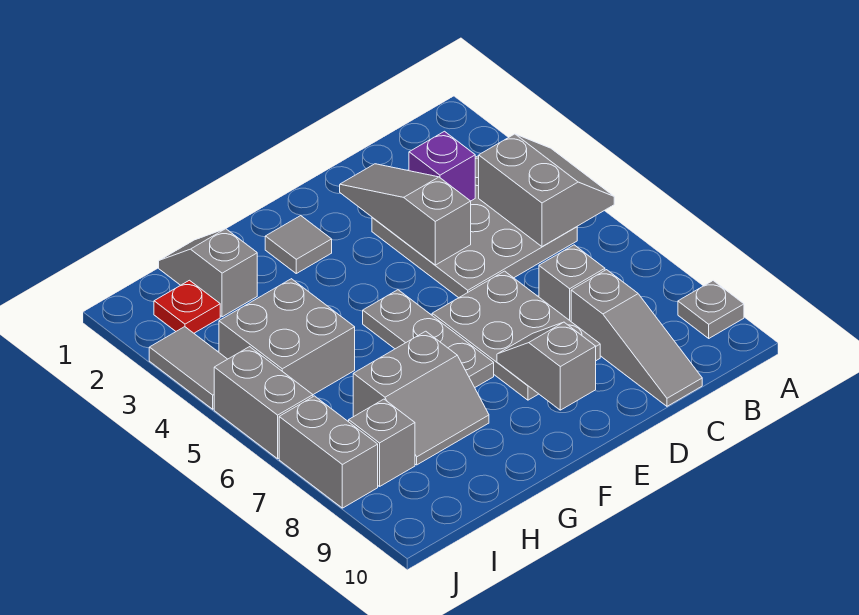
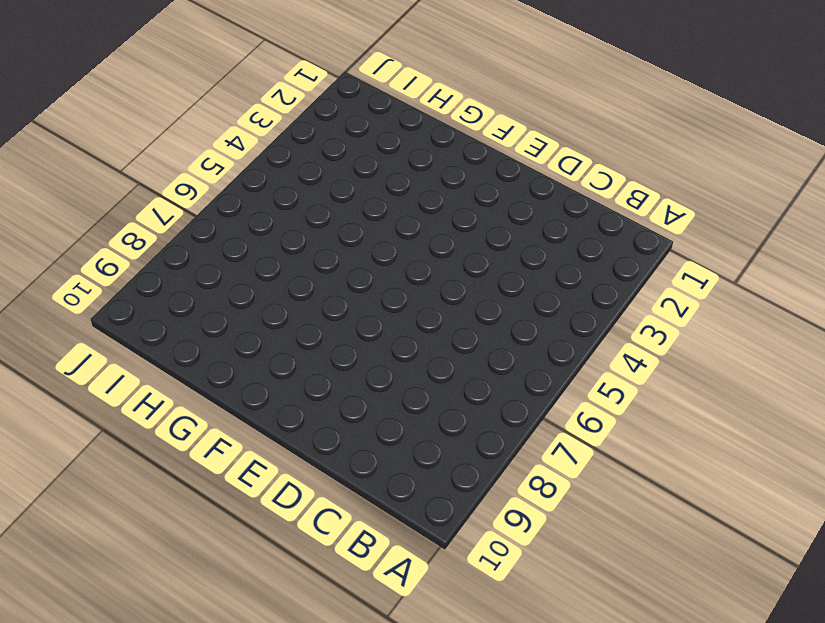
none -> grey 1x1 plate [678,281,744,338]
none -> grey 3x3 plate [372,156,577,298]
none -> grey 1x1 brick [539,245,605,321]

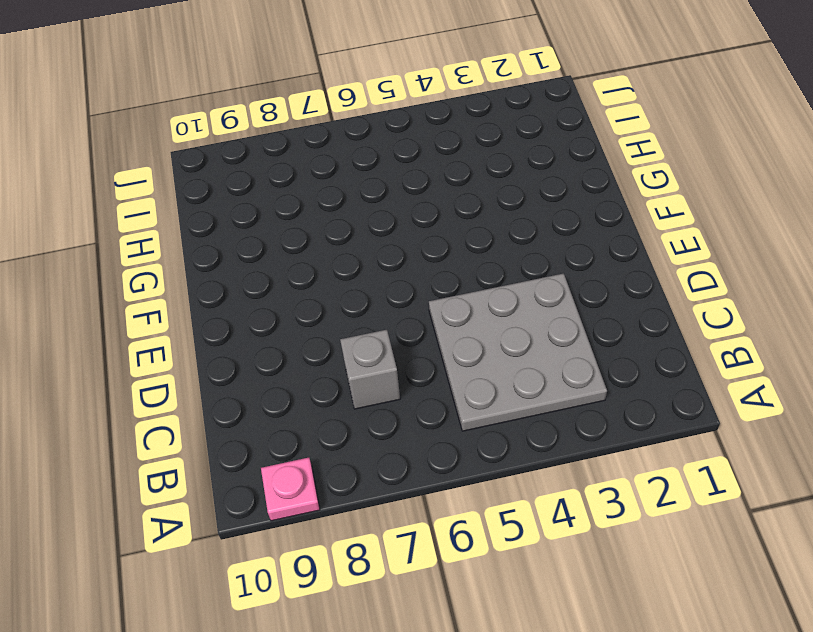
pink 1x1 plate [261,458,320,521] -> grey 1x1 plate [678,281,744,338]
none -> grey 1x3 slope [571,270,702,406]
none -> grey 2x3 plate [432,271,600,400]
none -> grey 1x1 tile [265,216,332,273]

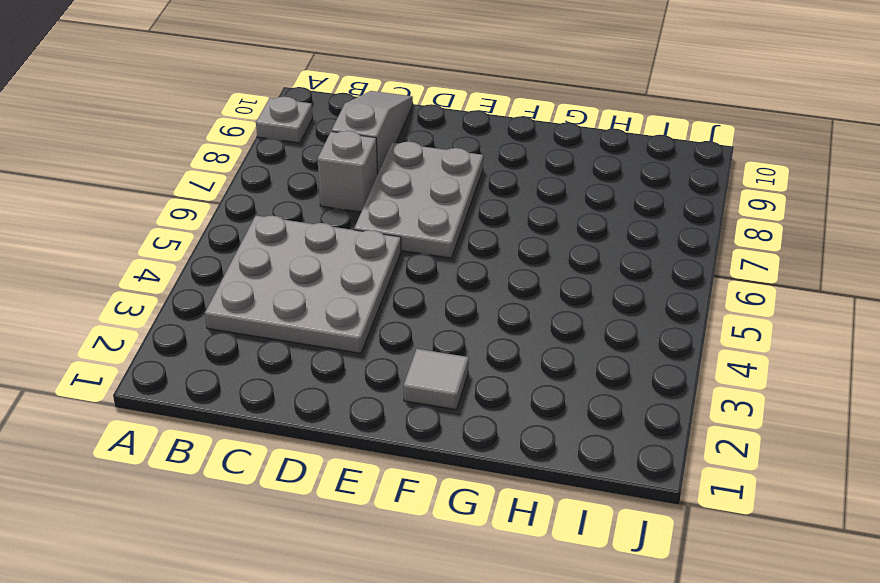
none -> grey 1x3 plate [363,290,494,387]
none -> grey 2x2 slope [353,331,489,465]
none -> grey 1x2 slope [159,229,257,317]

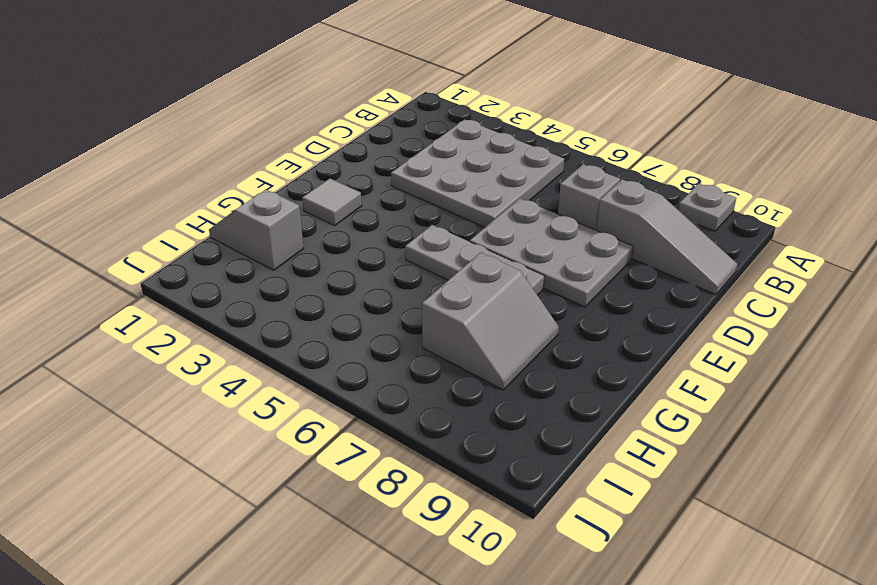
none -> grey 2x2 brick [219,279,355,395]
none -> red 1x1 plate [154,280,220,333]
none -> grey 1x1 brick [349,399,415,486]

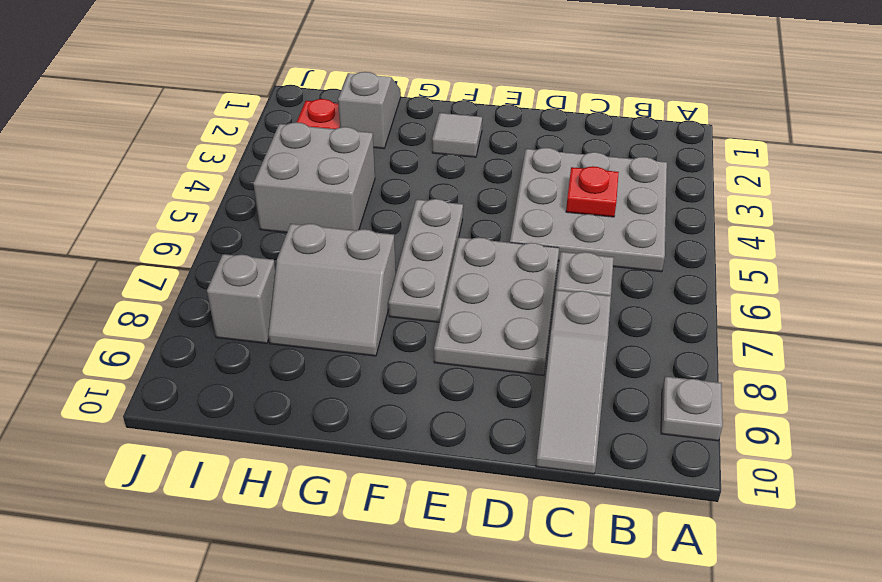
red 1x1 plate [566,166,619,217] -> none
none -> grey 1x2 tile [149,327,227,409]
none -> grey 1x2 brick [214,347,313,459]
none -> grey 1x2 brick [279,396,378,508]

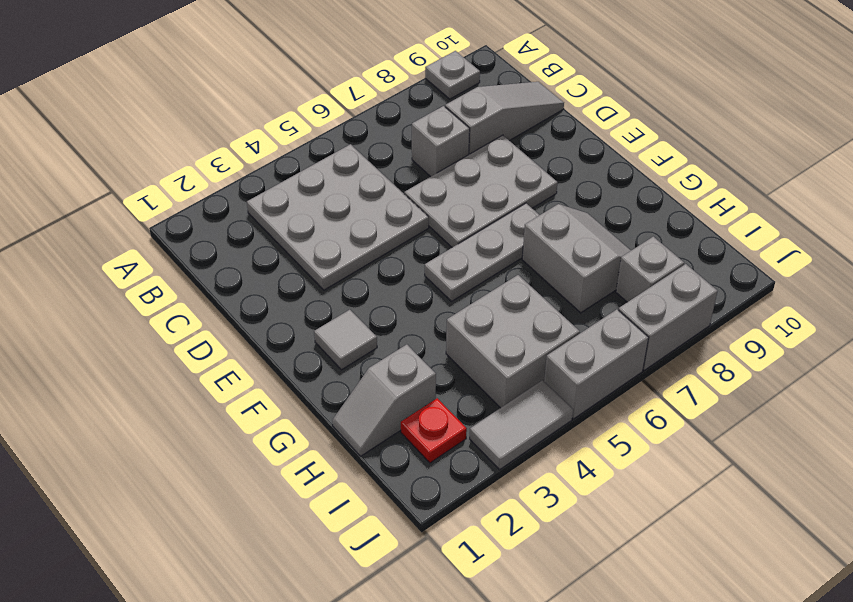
none -> grey 2x2 slope [479,134,614,247]
none -> purple 1x1 brick [409,131,475,201]
none -> grey 1x3 slope [340,164,471,265]

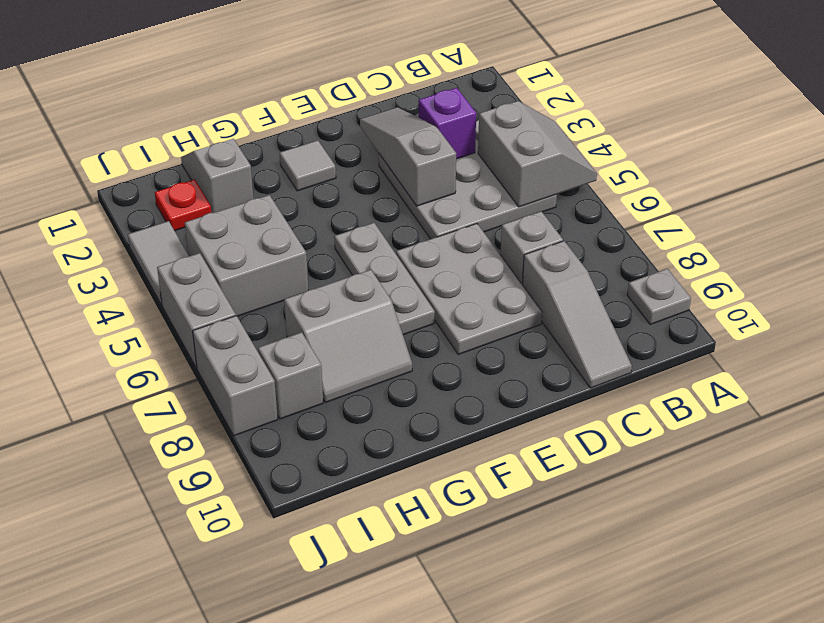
none -> grey 1x2 slope [497,322,596,410]

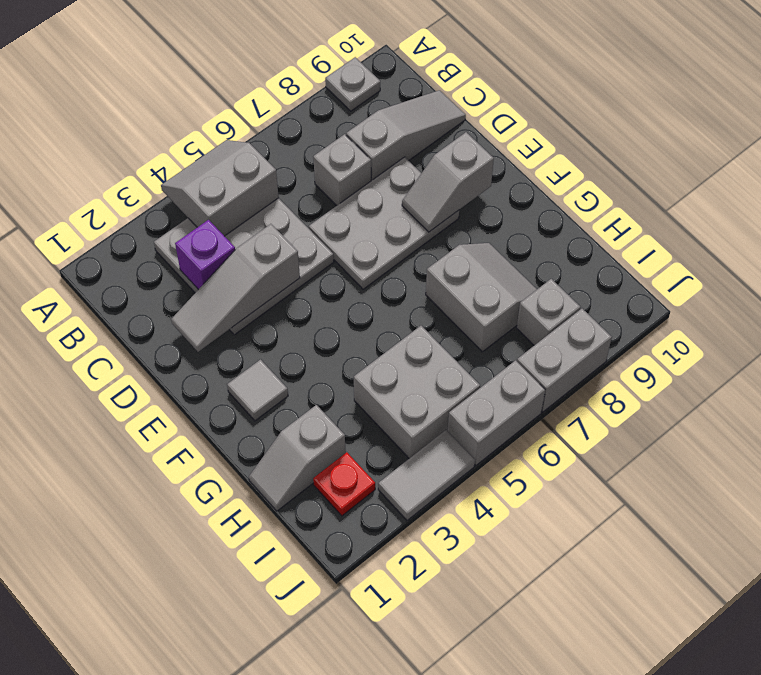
none -> grey 1x3 plate [363,290,494,387]

